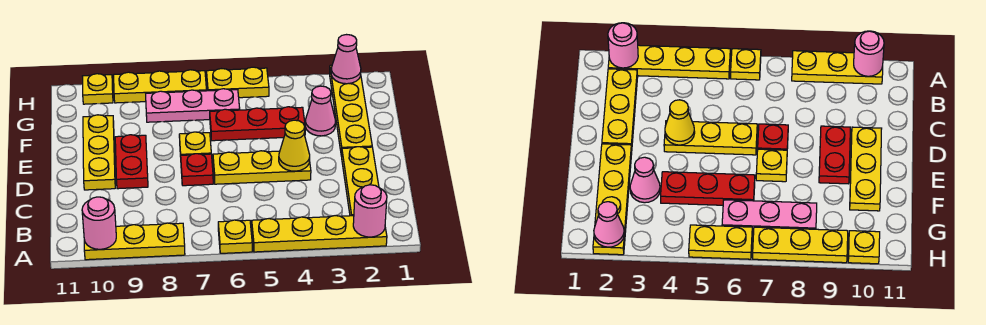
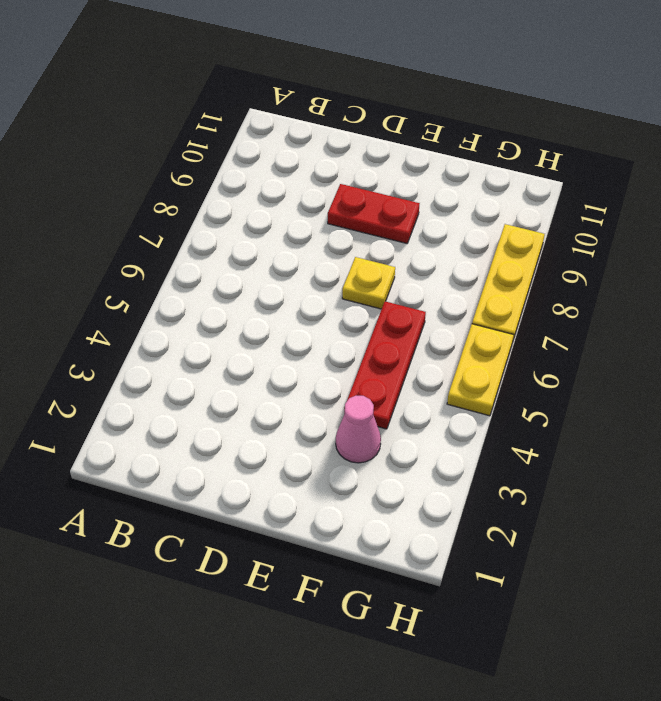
none -> yellow 1x4 plate [252,216,387,252]
none -> yellow 1x1 plate [218,220,252,253]
none -> yellow 1x3 plate [84,223,185,260]

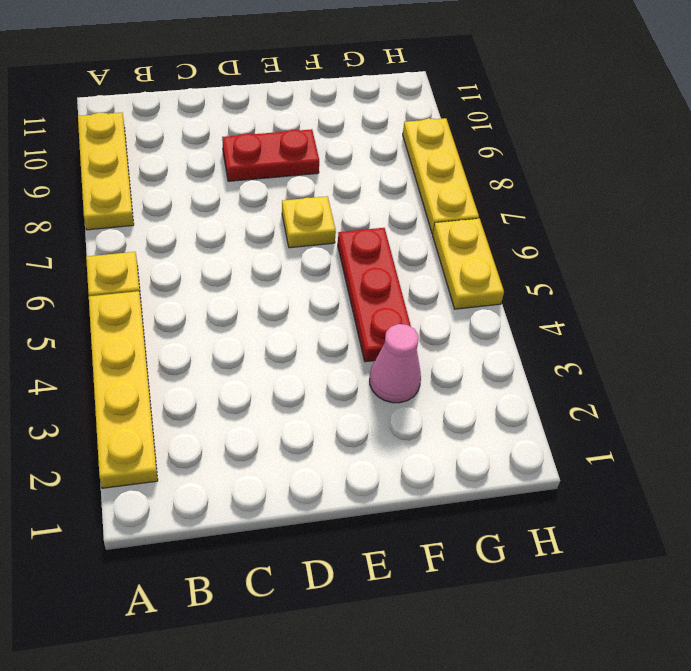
none -> yellow 1x3 plate [342,147,379,216]
none -> yellow 1x3 plate [213,151,311,184]
none -> red 1x1 plate [181,154,213,186]

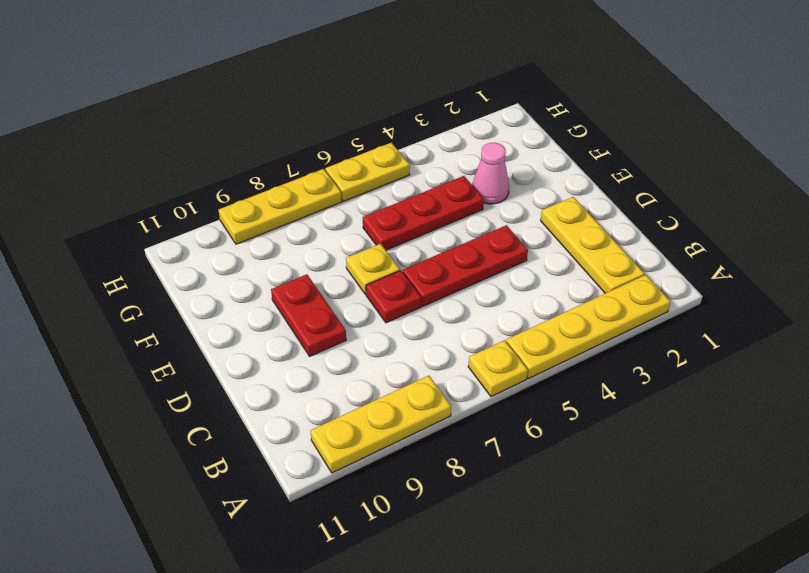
red 1x3 plate [403,225,528,306] -> yellow 1x3 plate [213,151,311,184]
none -> yellow 1x3 plate [83,115,115,190]
none -> yellow 1x4 plate [330,65,372,156]
none -> pink 1x3 plate [146,89,240,122]

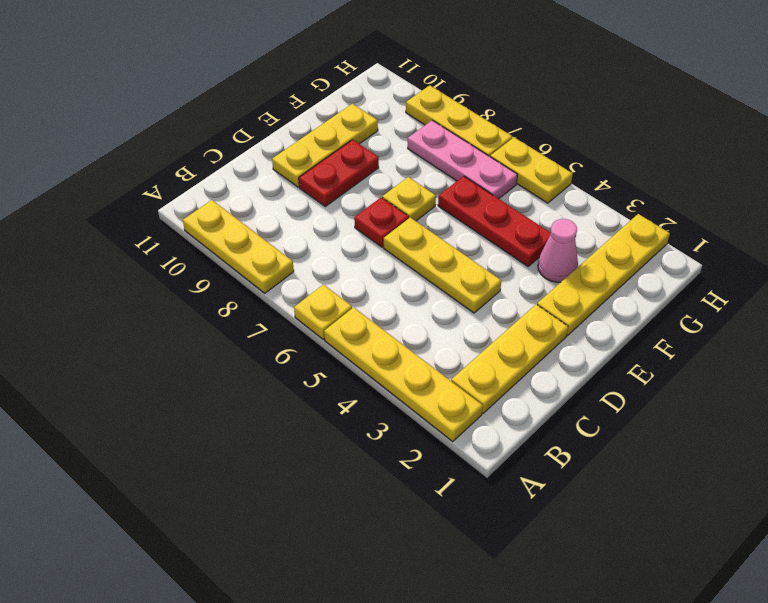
none -> yellow 1x1 plate [83,74,113,104]
none -> pink 1x1 round brick [353,185,387,237]
none -> pink 1x1 round brick [82,197,116,249]

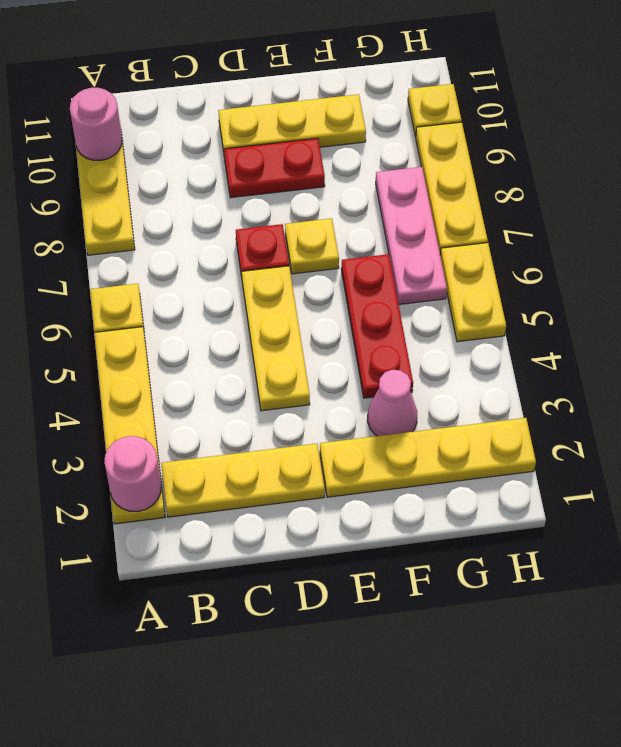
none -> yellow 1x1 cone [279,120,310,171]
none -> pink 1x1 cone [331,35,361,84]

